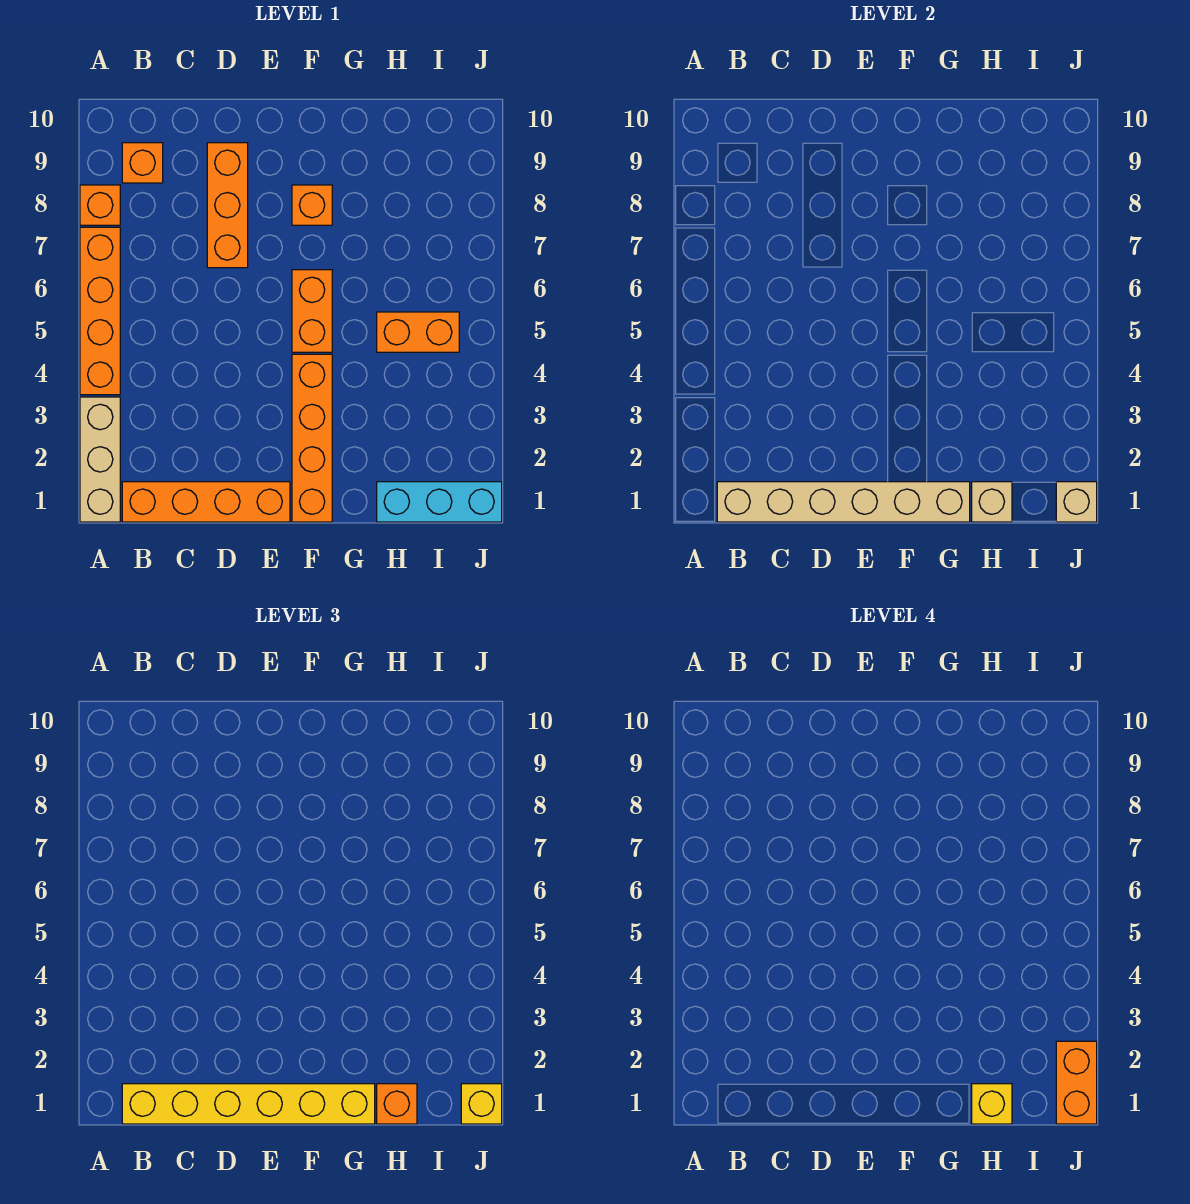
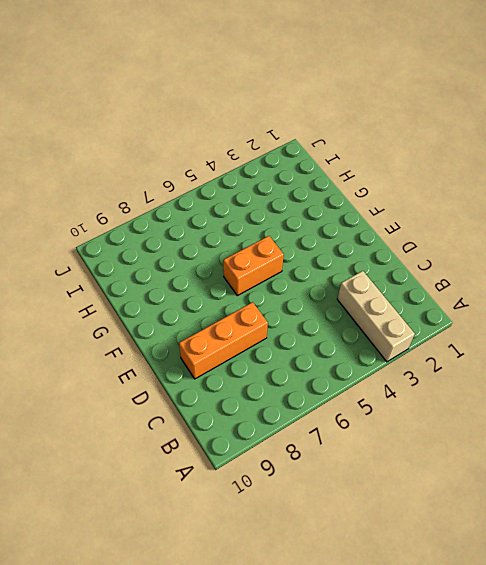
tan 1x3 brick [337,271,415,362] -> tan 1x3 brick turned to [80,397,120,522]
none -> orange 1x4 brick [80,227,120,395]
none -> orange 1x1 brick [80,185,120,225]
none -> orange 1x4 brick [122,482,290,522]

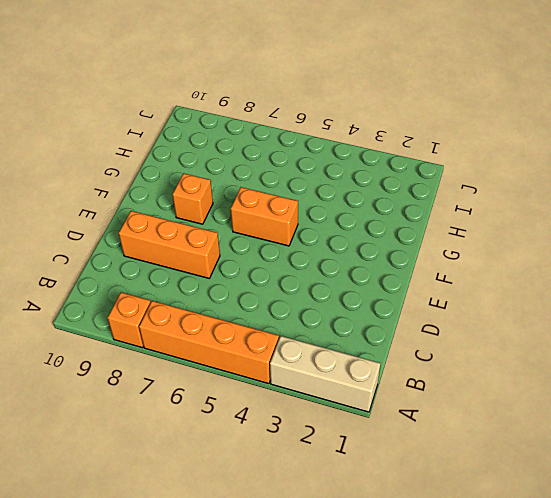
none -> orange 1x4 brick [122,482,290,522]
none -> orange 1x1 brick [122,143,163,183]
none -> orange 1x4 brick [292,354,332,522]

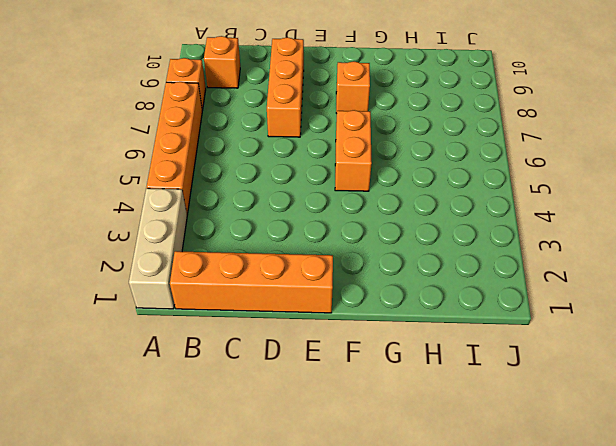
none -> orange 1x4 brick [292,354,332,522]
none -> cyan 1x3 brick [377,482,502,522]
none -> orange 1x2 brick [377,312,459,352]

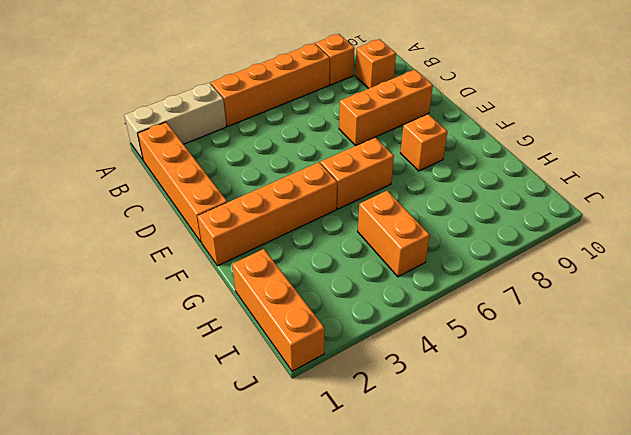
orange 1x3 brick [232,249,325,371] -> cyan 1x3 brick [377,482,502,522]
none -> tan 1x6 brick [717,482,970,522]
none -> tan 1x1 brick [972,482,1012,522]
none -> tan 1x1 brick [1056,482,1097,522]

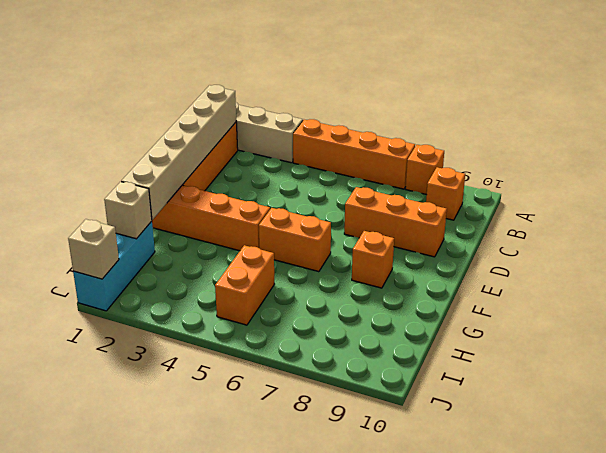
none -> yellow 1x6 brick [122,1084,375,1124]
none -> orange 1x1 brick [377,1084,417,1124]
none -> yellow 1x1 brick [461,1084,502,1124]

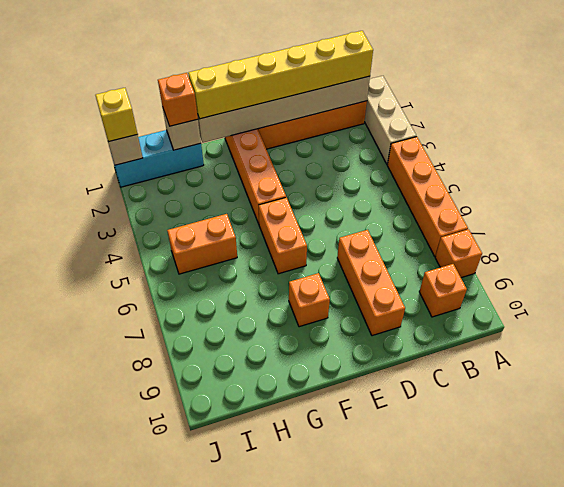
none -> yellow 1x1 brick [972,1084,1012,1124]
none -> orange 1x2 brick [1056,1041,1097,1124]

